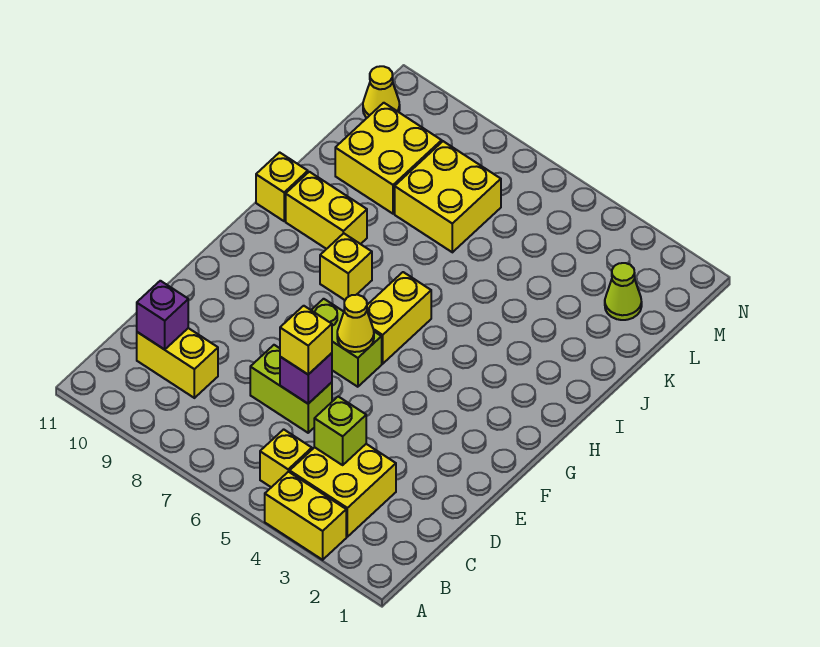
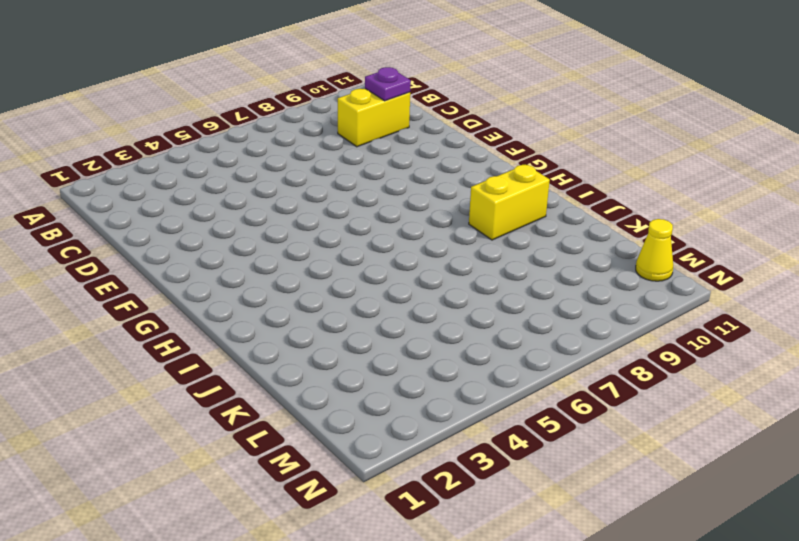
purple 1x1 plate [365,67,411,101] -> purple 1x1 brick [137,281,188,350]
none -> yellow 1x2 brick [265,472,346,560]
none -> yellow 2x2 brick [290,444,396,537]
none -> yellow 1x1 brick [260,429,312,487]

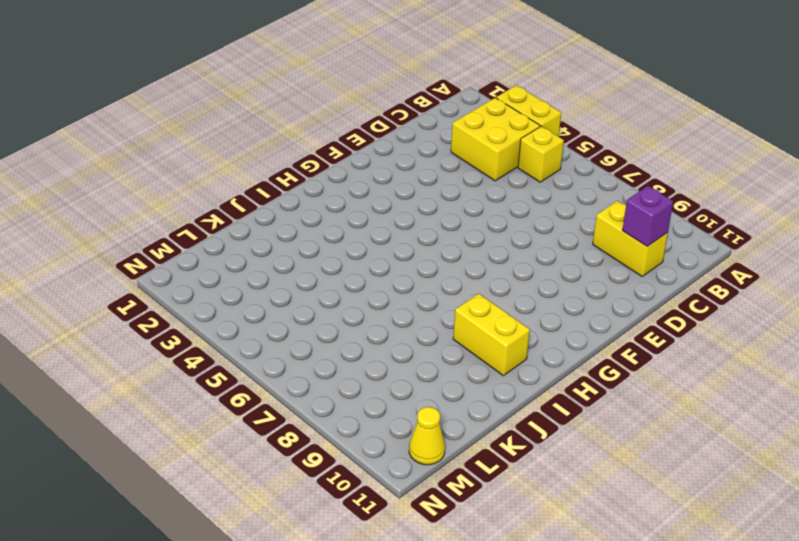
none -> lime 1x2 brick [250,345,332,433]
none -> lime 1x2 brick [311,299,382,387]
none -> yellow 1x2 brick [367,272,431,364]

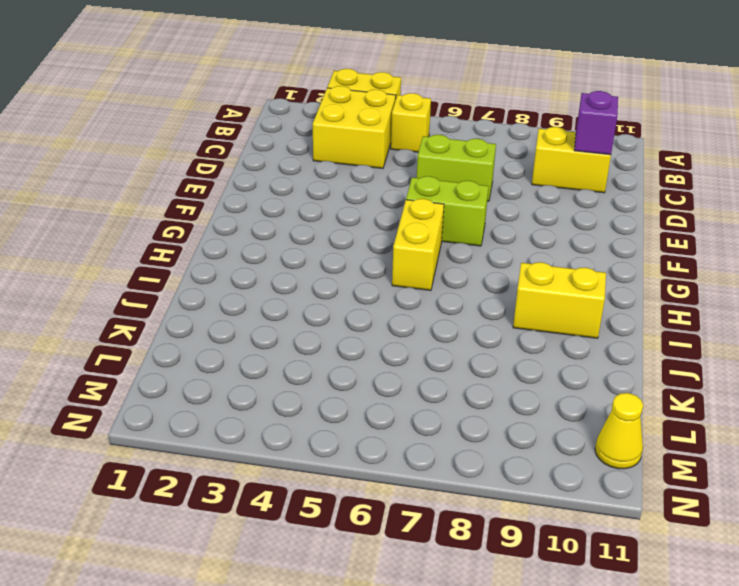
none -> yellow 1x1 brick [320,233,372,300]
none -> yellow 1x1 brick [256,152,308,221]
none -> yellow 2x2 brick [395,141,501,252]

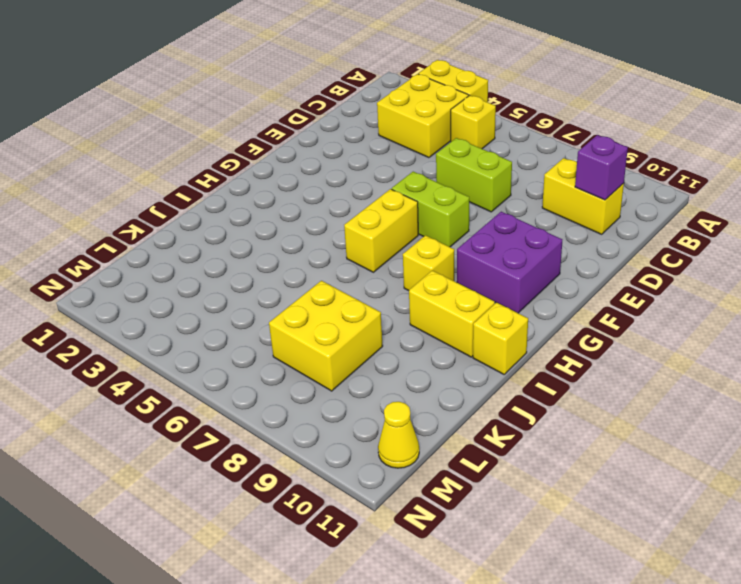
purple 2x2 brick [457,212,562,313] -> none
none -> yellow 2x2 brick [335,103,442,214]
none -> lime 1x1 cone [605,263,642,320]
none -> lime 1x1 brick [314,396,366,465]

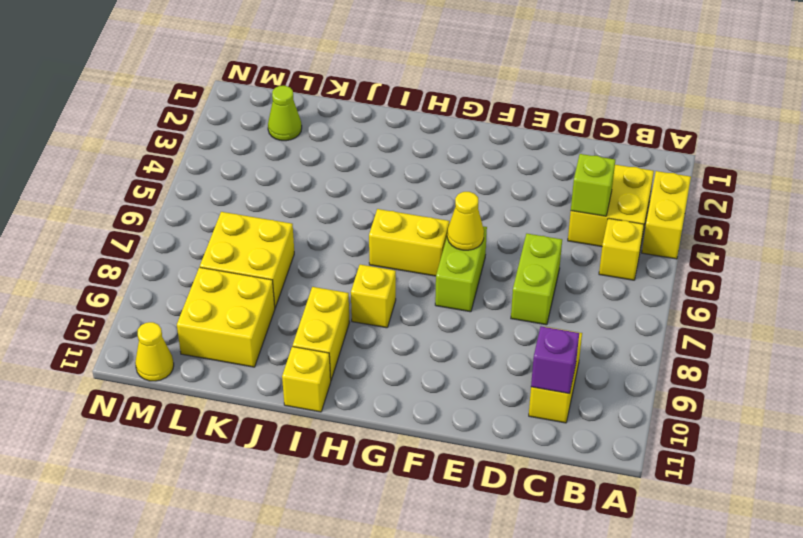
none -> purple 1x1 brick [280,353,332,404]
none -> yellow 1x1 brick [280,306,332,374]

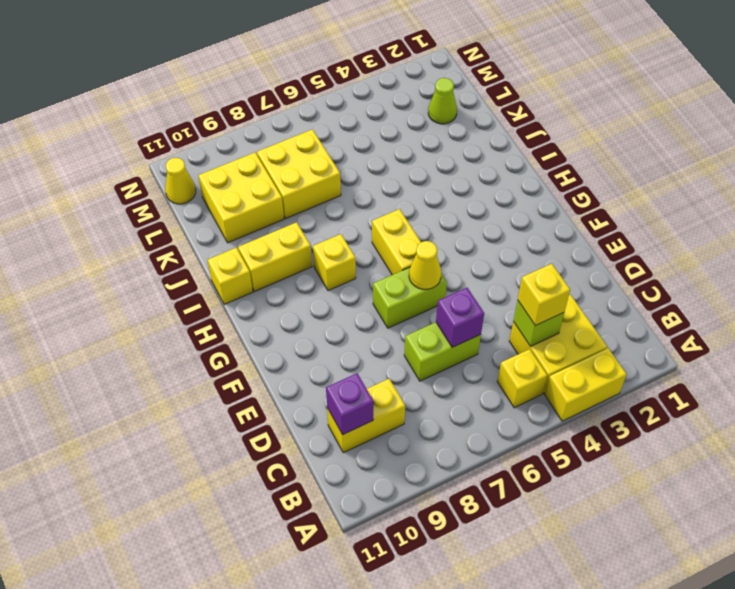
yellow 1x1 brick [518,264,570,326] -> yellow 1x1 brick moved to [280,306,332,374]

